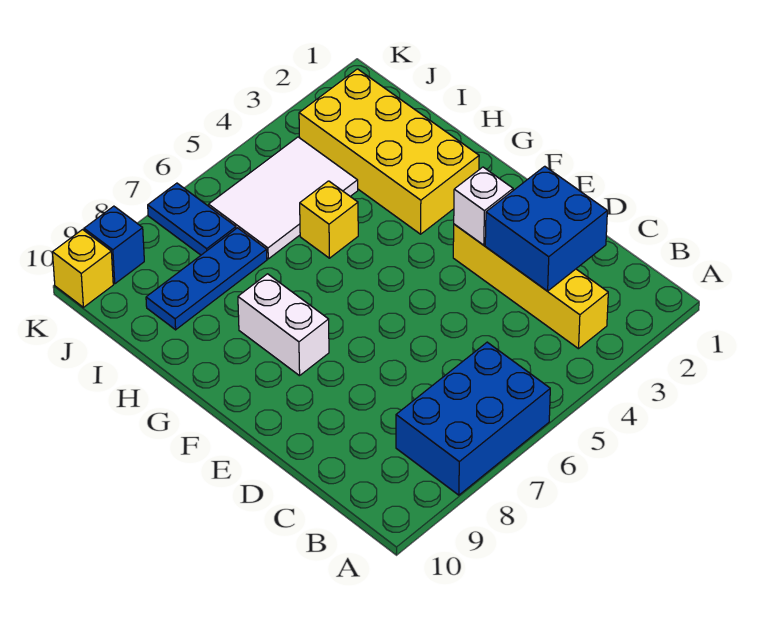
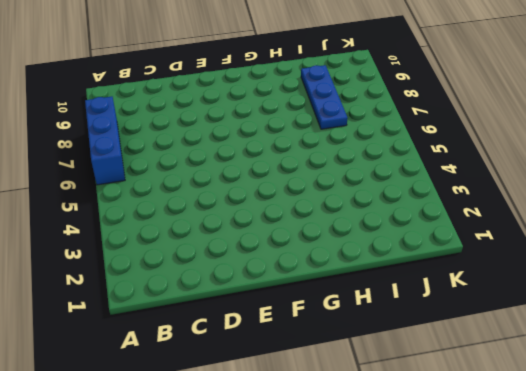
blue 1x3 brick [85,97,125,185] -> blue 2x3 brick [396,342,550,495]
none -> yellow 1x4 brick [453,224,608,349]
none -> white 1x2 brick [238,274,329,376]
none -> yellow 2x4 brick [299,69,479,234]

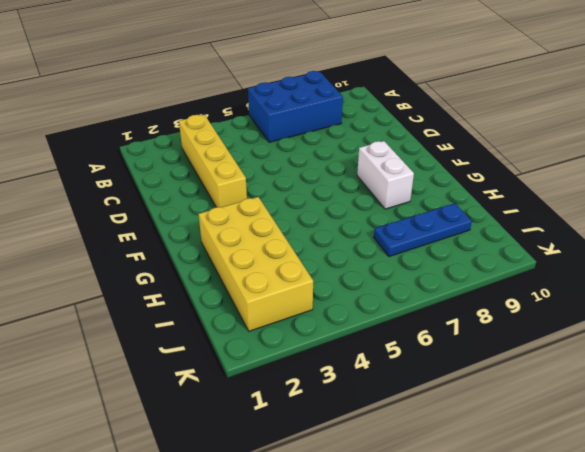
none -> yellow 1x1 brick [300,181,358,258]
none -> white 2x3 tile [209,137,358,259]
none -> blue 1x2 plate [148,183,236,255]

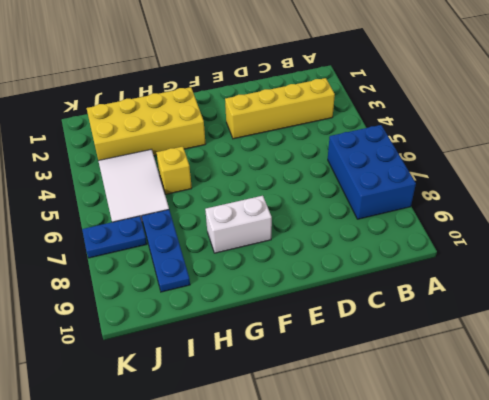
none -> blue 1x1 brick [84,206,144,284]
none -> yellow 1x1 brick [53,230,113,307]
none -> blue 2x2 brick [485,166,607,291]

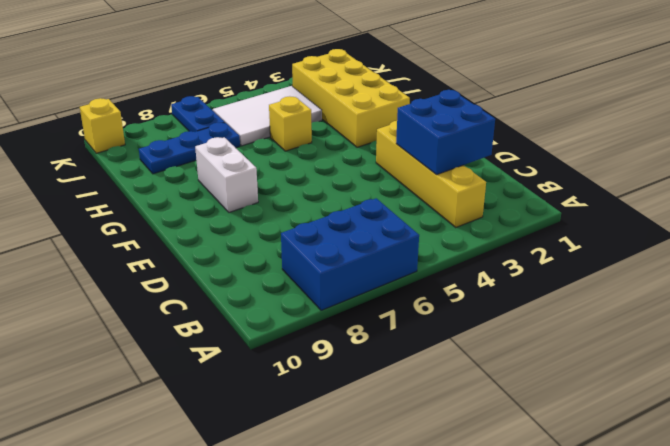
none -> blue 1x1 brick [84,206,144,284]
none -> white 1x1 brick [454,167,513,245]

